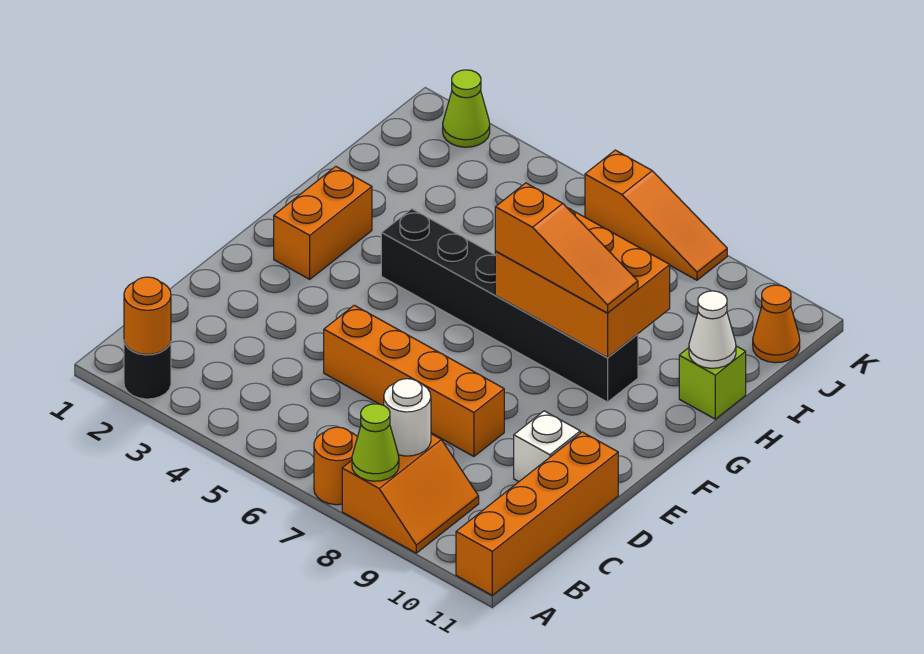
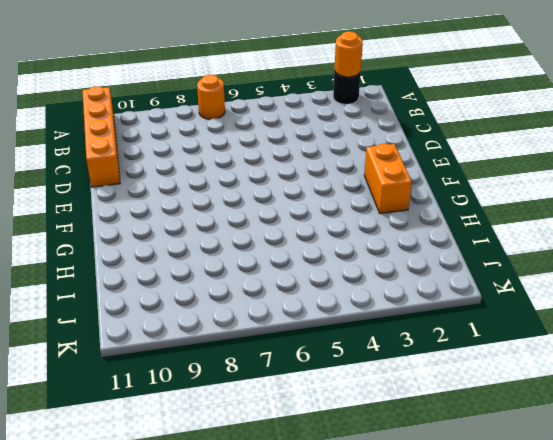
none -> orange 2x2 slope [342,434,479,553]
none -> orange 1x4 brick [324,305,504,456]
none -> white 1x1 brick [514,411,580,482]

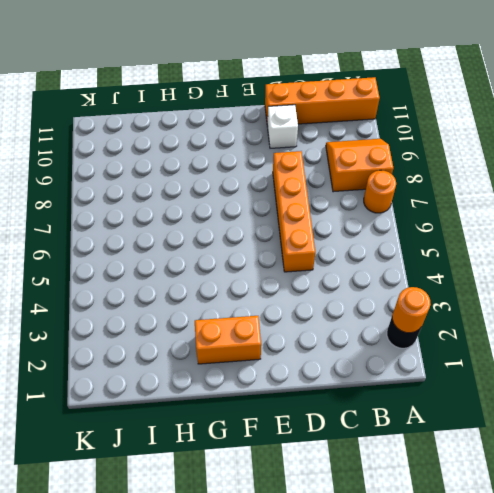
none -> black 1x6 brick [381,209,638,402]
none -> lime 1x1 brick [679,346,746,419]
none -> orange 1x1 cone [753,285,800,363]

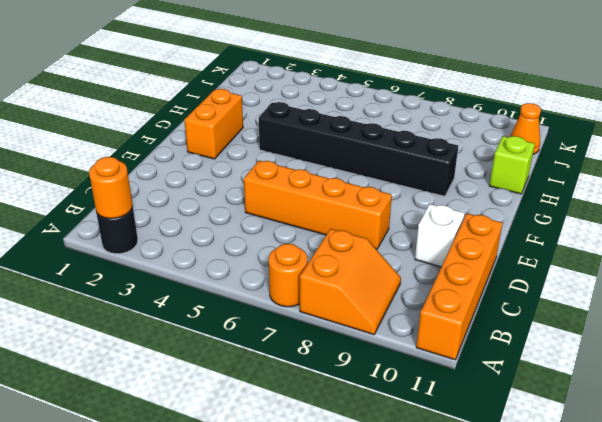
none -> lime 1x1 cone [443,70,490,147]
none -> orange 1x3 slope [585,150,727,280]
none -> lime 1x1 cone [352,404,399,481]

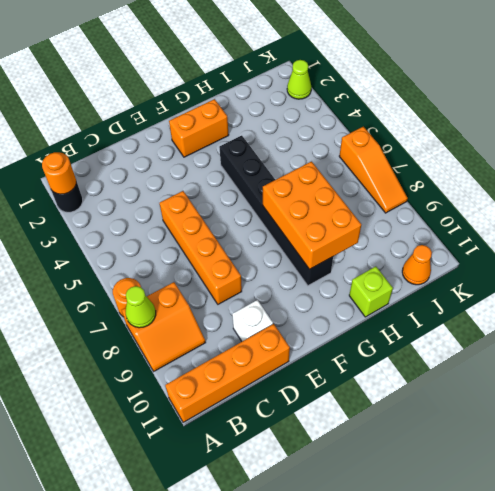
none -> white 1x1 round brick [384,379,431,456]
none -> white 1x1 cone [689,291,736,368]
none -> orange 1x3 slope [495,183,638,313]

